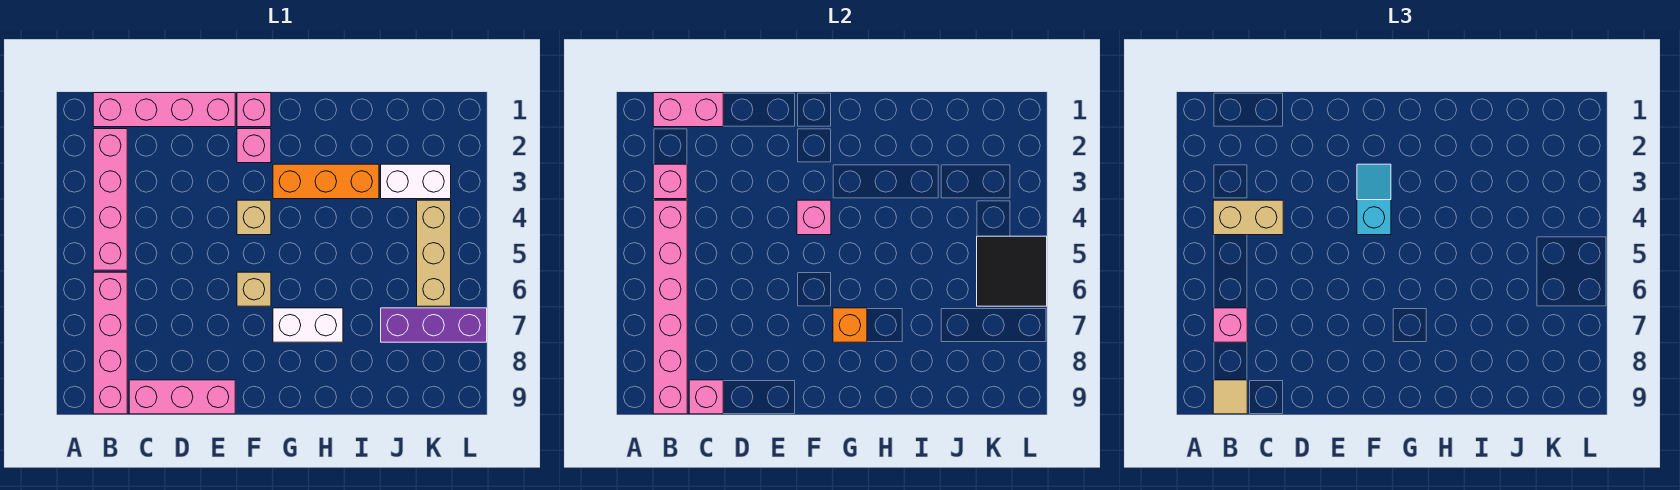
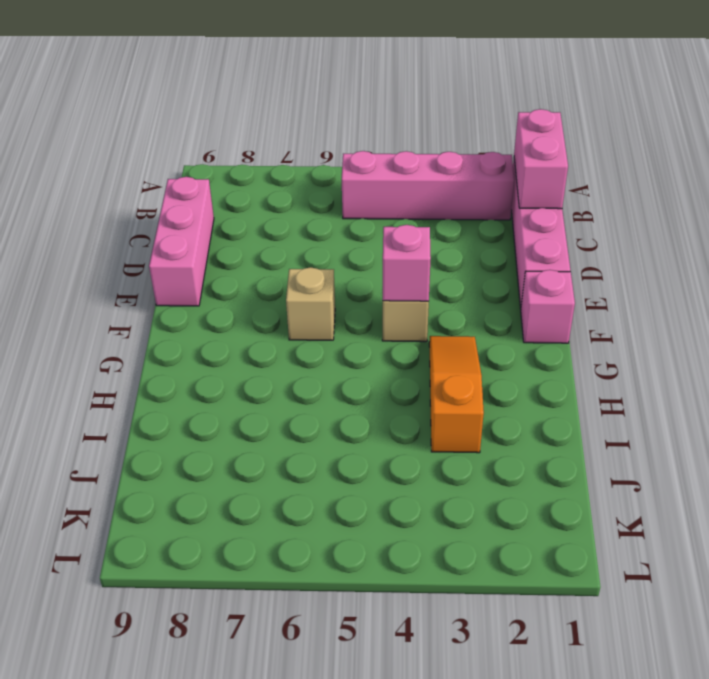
orange 1x3 slope [429,336,484,453] -> orange 1x3 brick [273,164,379,199]
none -> pink 1x4 brick [93,272,127,414]
none -> pink 1x1 brick [237,129,271,163]
none -> white 1x2 brick [273,308,343,342]

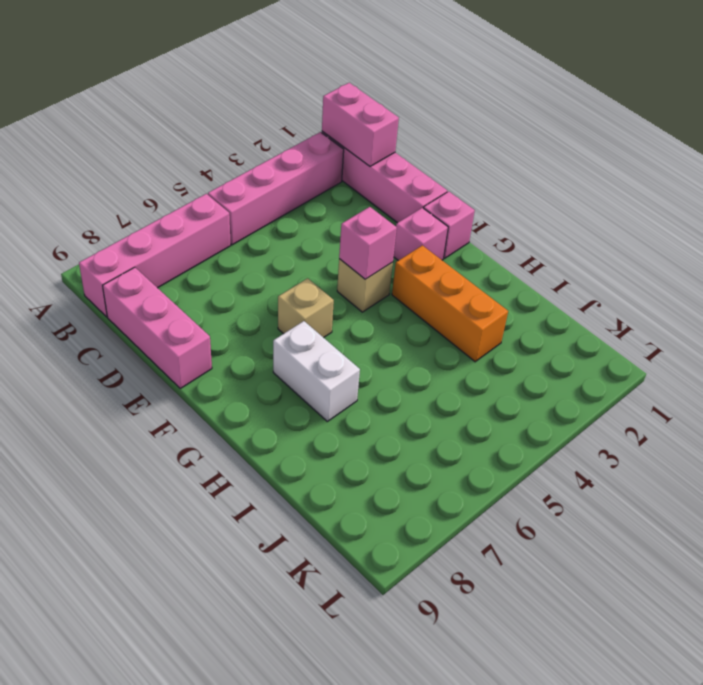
none -> white 1x2 brick [381,164,451,199]
none -> purple 1x3 brick [381,308,487,342]
none -> tan 1x3 brick [417,200,451,306]

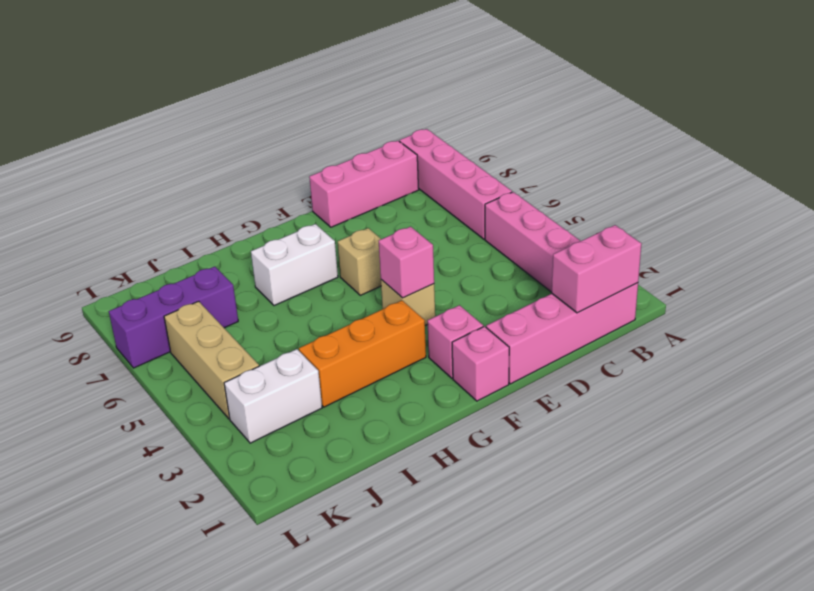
none -> pink 1x1 brick [653,164,687,199]
none -> pink 1x6 brick [653,200,687,414]
none -> pink 1x1 brick [689,380,723,414]

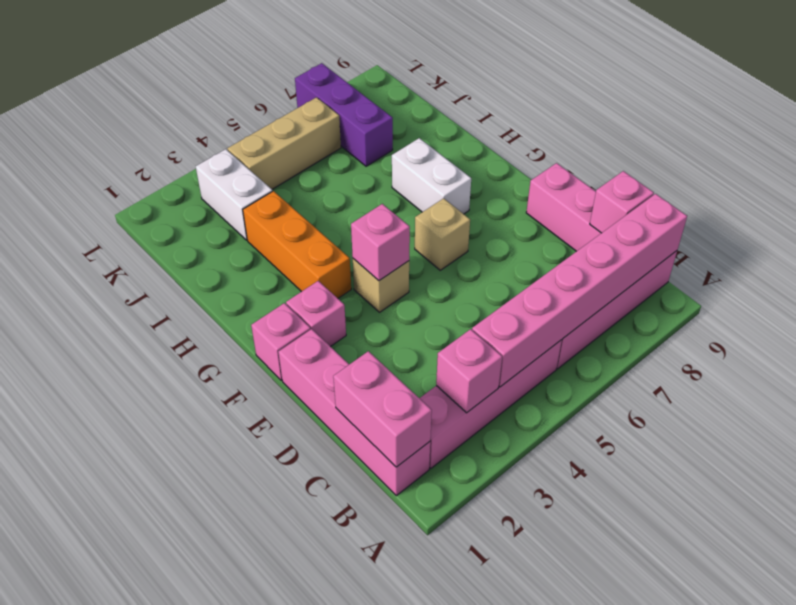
none -> orange 1x1 brick [833,308,867,342]
none -> black 2x2 tile [977,236,1047,306]
none -> tan 1x2 brick [1213,200,1283,235]

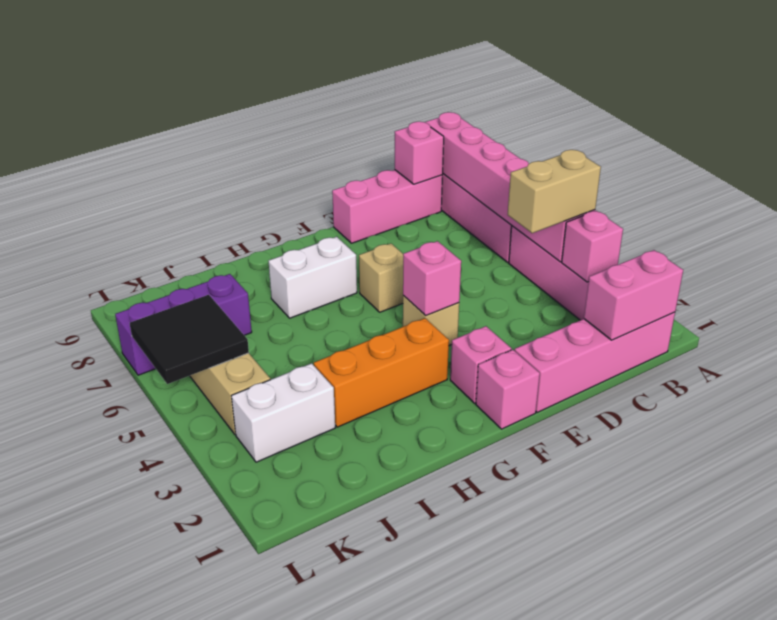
none -> orange 1x1 brick [833,308,867,342]
none -> pink 1x1 brick [1213,308,1247,342]
none -> tan 1x1 tile [1213,380,1247,414]

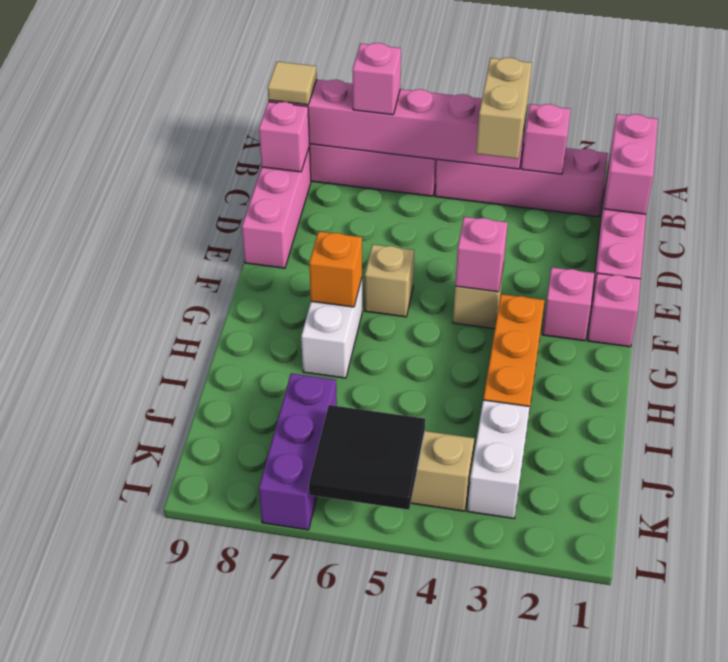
none -> cyan 1x2 slope [1357,164,1391,235]

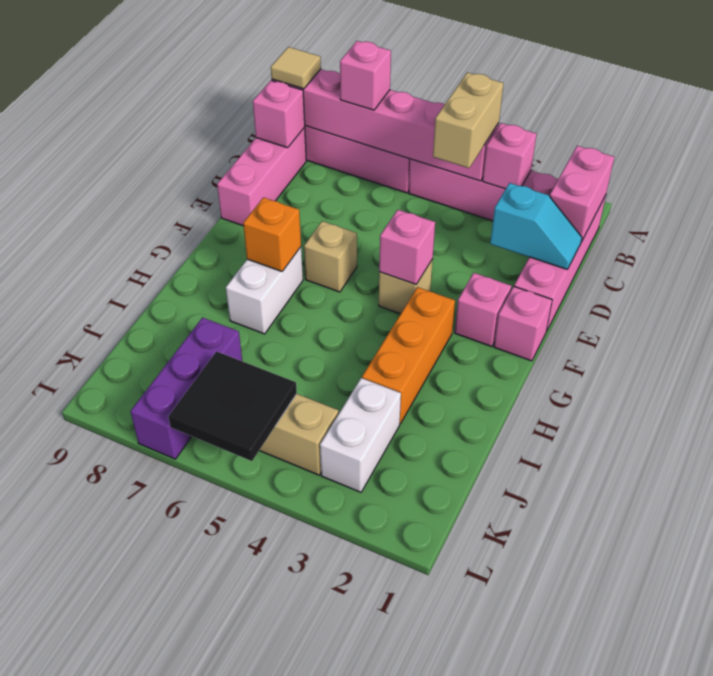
cyan 1x2 slope [490,183,582,270] -> cyan 1x2 slope moved to [1357,164,1391,235]

